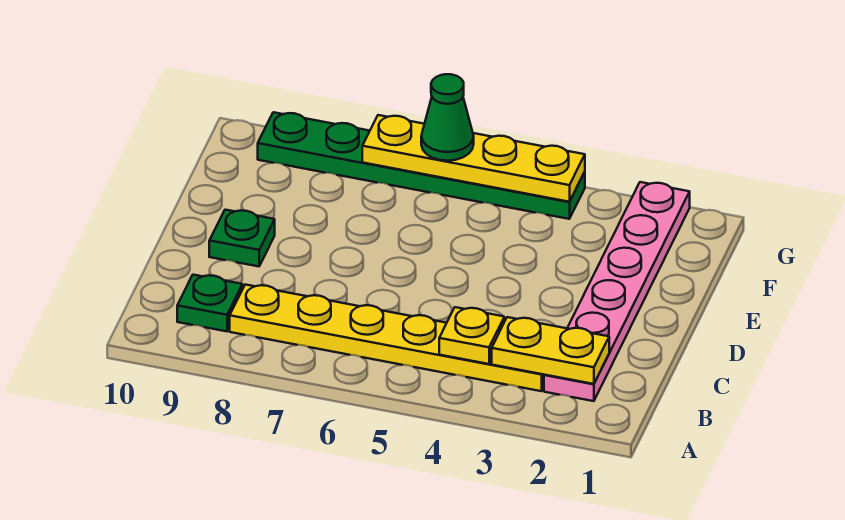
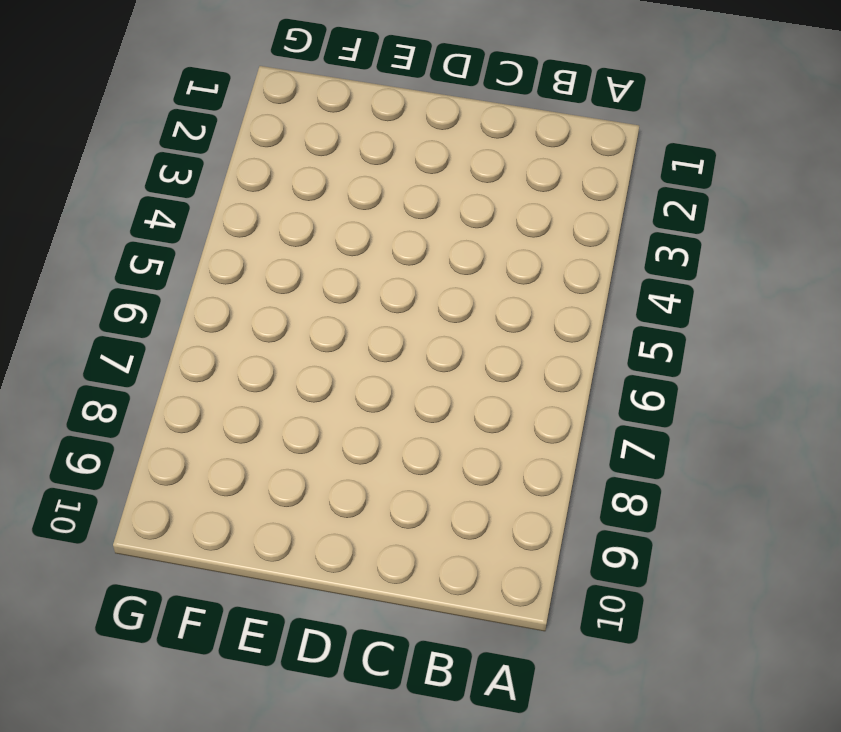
none -> pink 1x6 plate [544,182,690,401]
none -> yellow 1x6 plate [230,285,544,391]

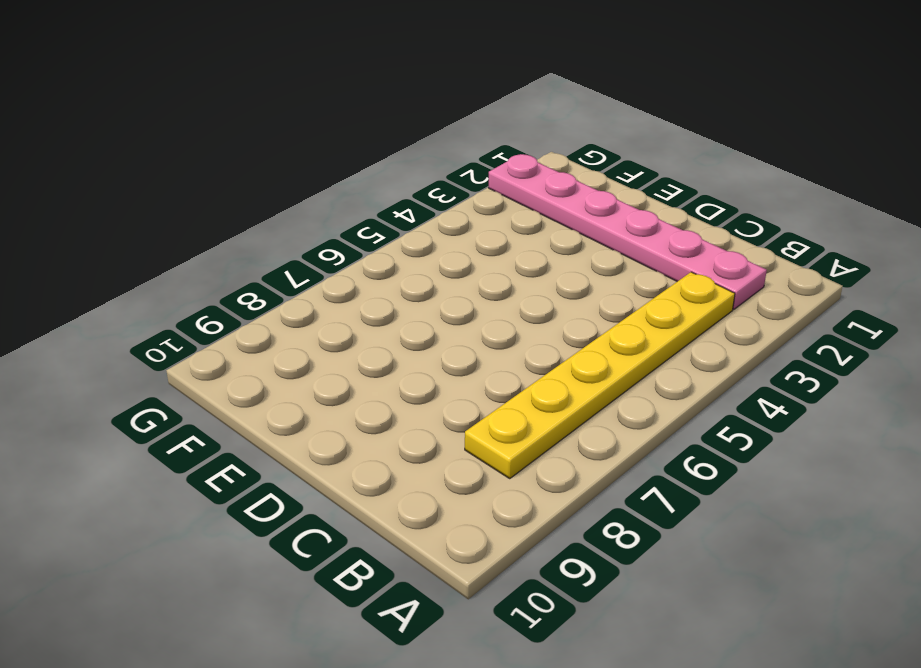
none -> green 1x1 plate [177,275,243,331]
none -> green 1x1 plate [209,210,275,266]

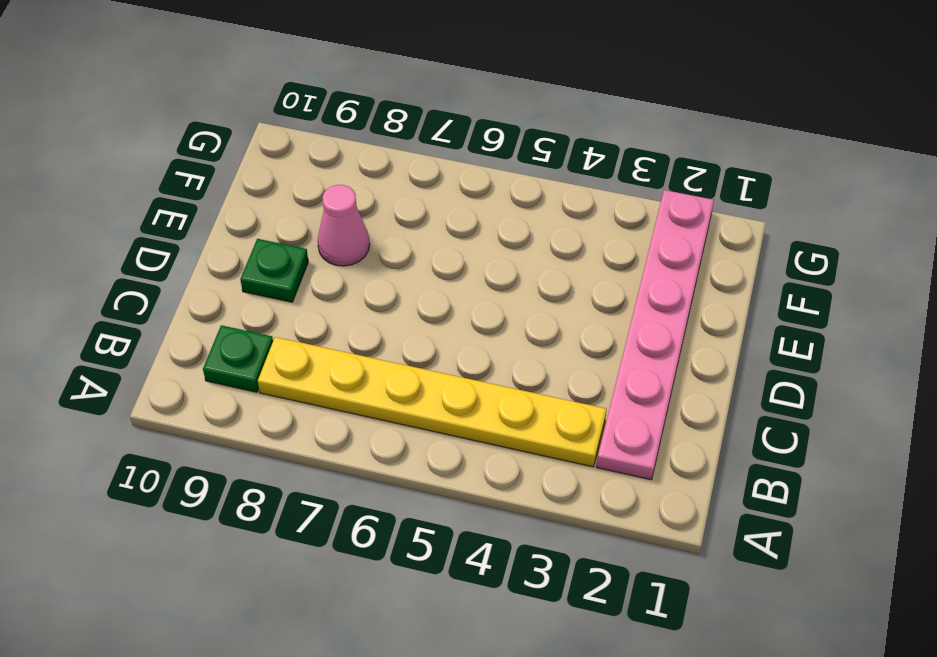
pink 1x1 cone [317,185,370,266] -> none
none -> green 1x6 plate [258,112,585,219]
none -> yellow 1x2 plate [492,317,609,384]

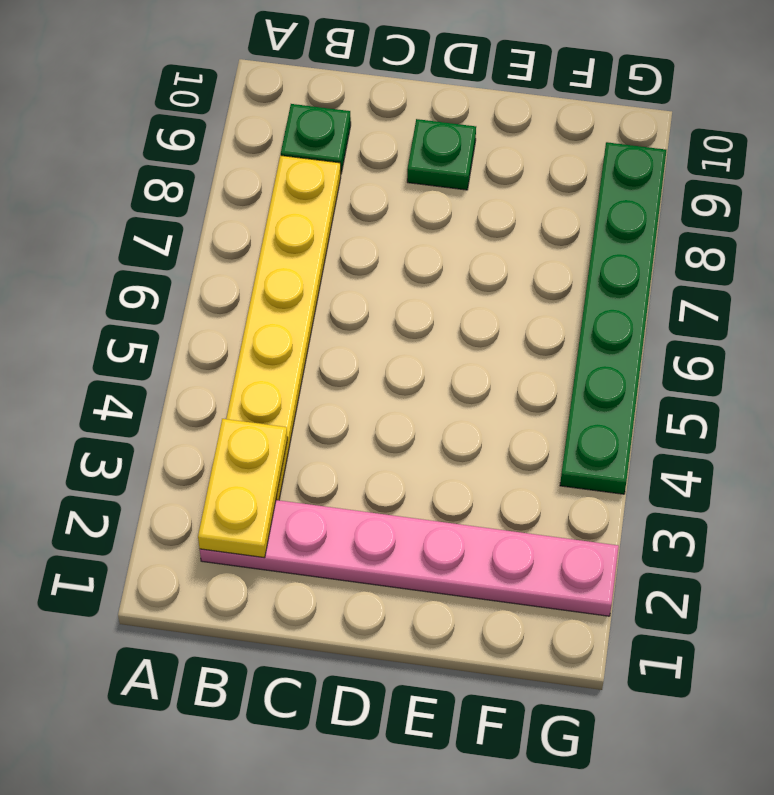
none -> yellow 1x1 plate [439,307,504,364]
none -> yellow 1x4 plate [362,115,585,202]

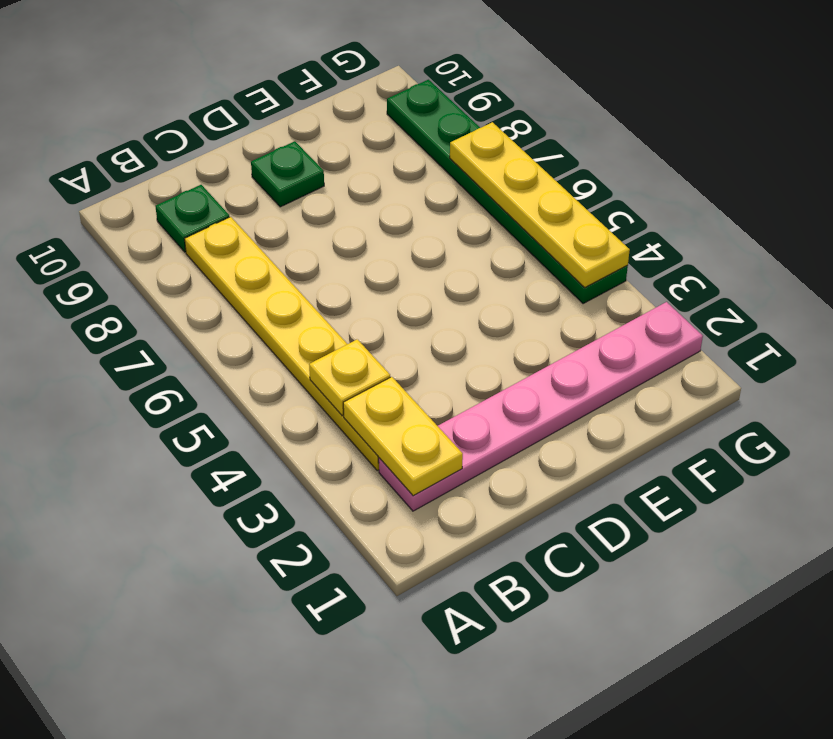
none -> green 1x1 cone [421,74,474,161]

